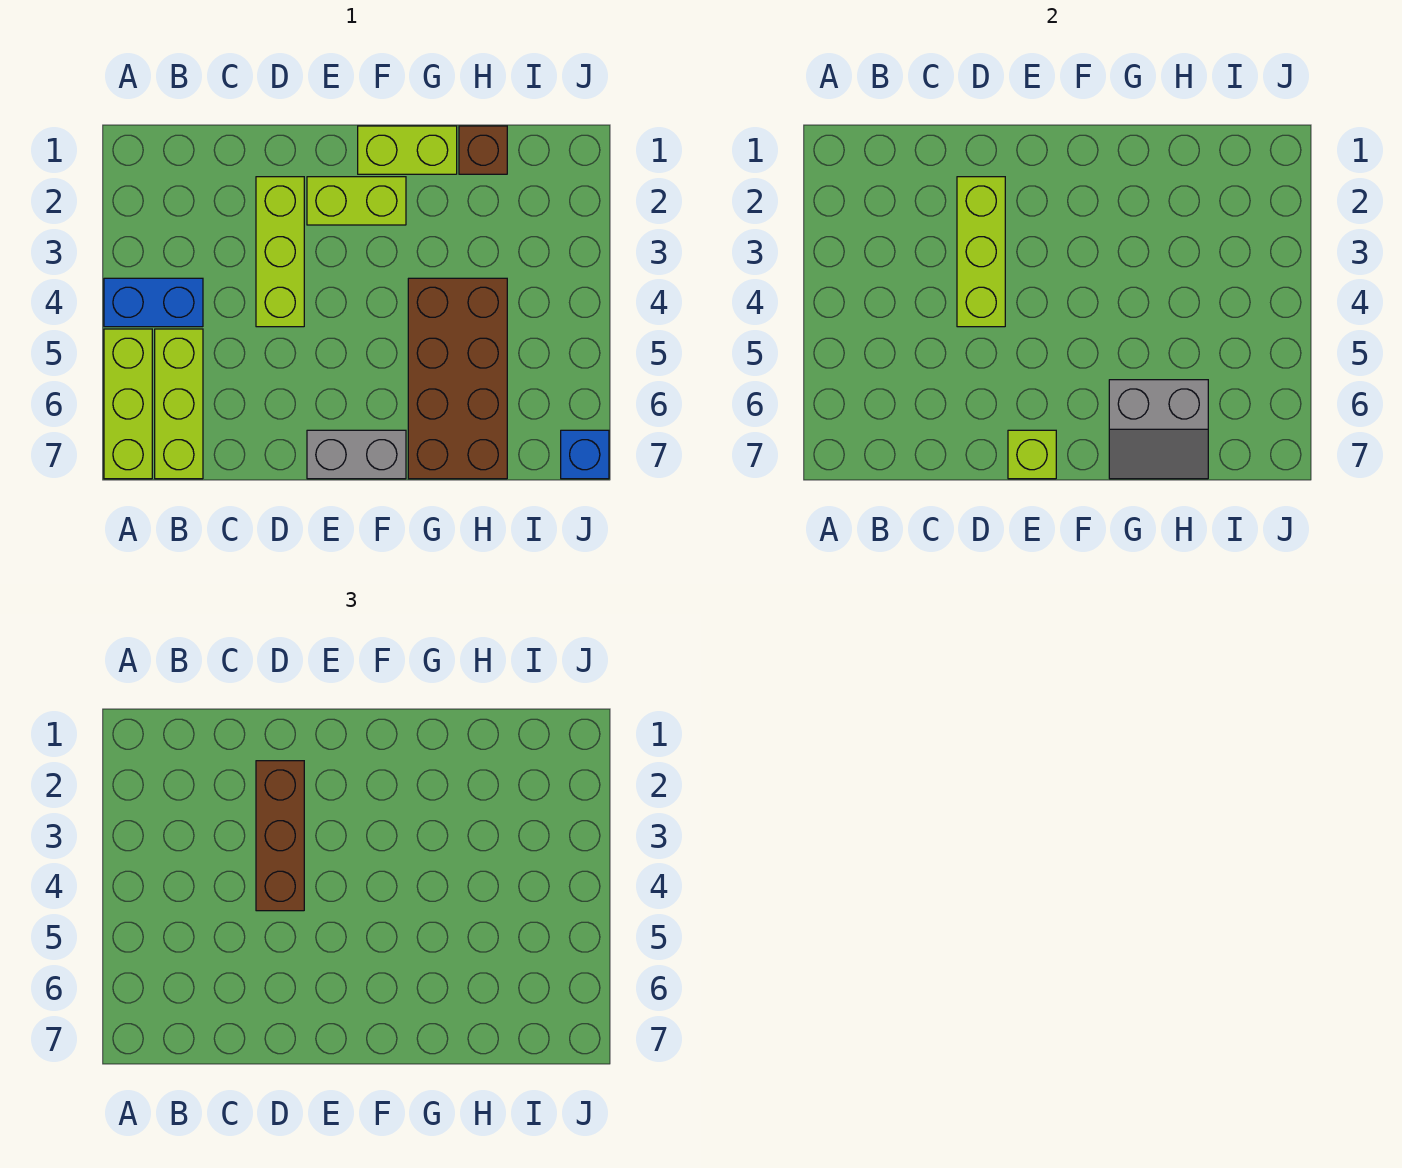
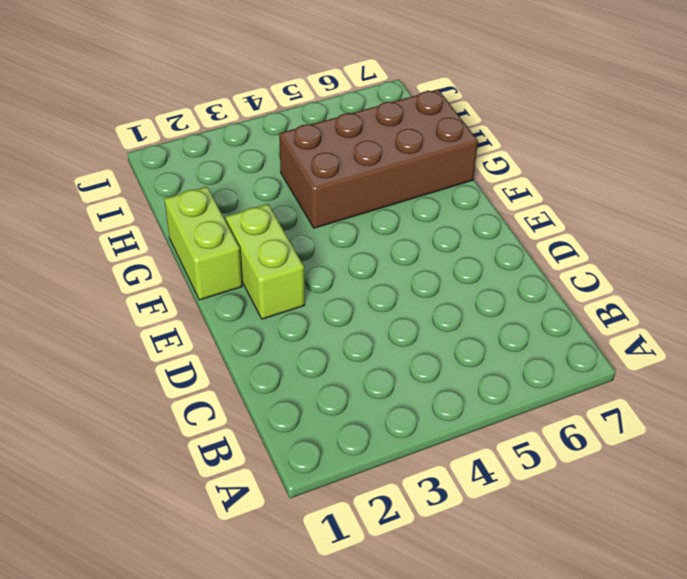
none -> blue 1x2 brick [104,278,203,327]
none -> lime 1x3 brick [104,329,152,479]
none -> lime 1x3 brick [155,329,203,479]

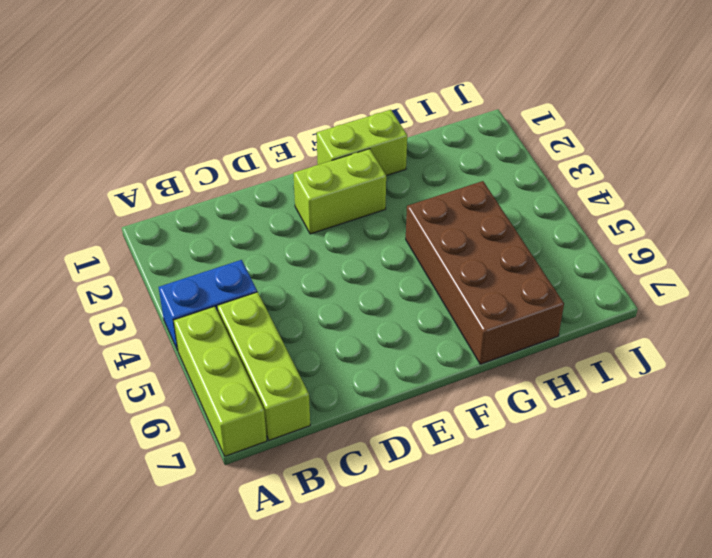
none -> lime 1x3 brick [256,177,304,327]
none -> grey 1x2 brick [307,430,406,479]
none -> brown 1x1 brick [459,126,507,174]

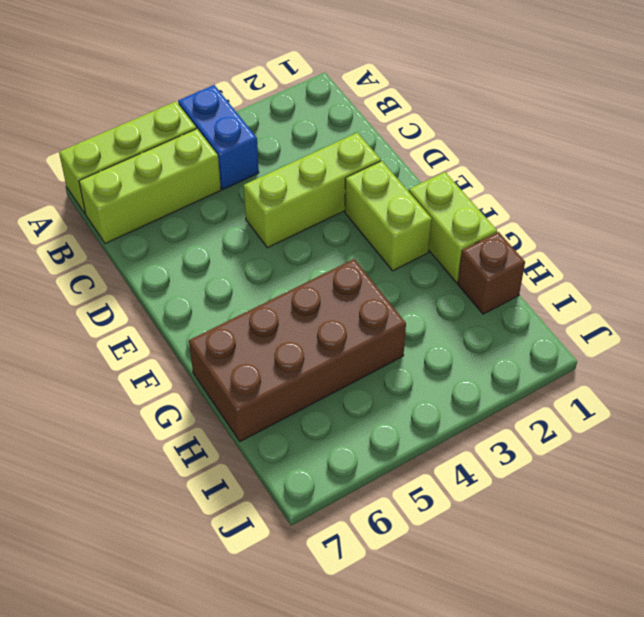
none -> grey 1x2 brick [307,430,406,479]
none -> blue 1x1 brick [561,430,609,479]
none -> lime 1x3 brick [957,177,1005,327]

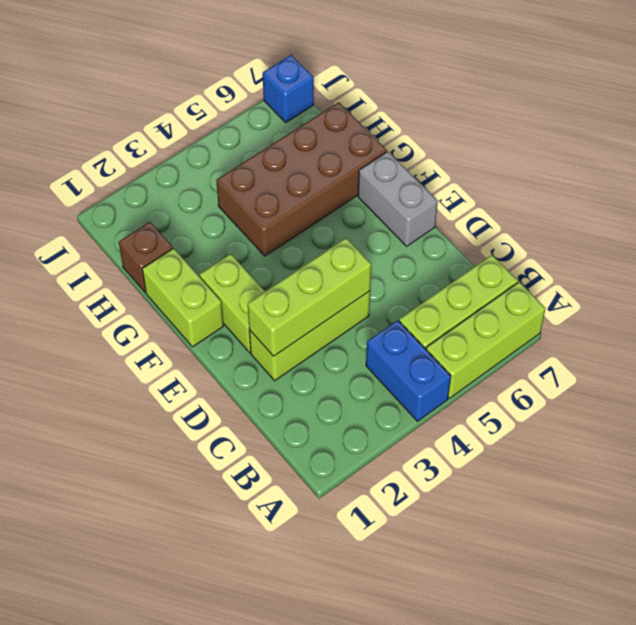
none -> lime 1x1 brick [1008,430,1056,479]
none -> grey 2x2 slope [1109,380,1208,479]
none -> brown 1x3 brick [256,761,304,911]

